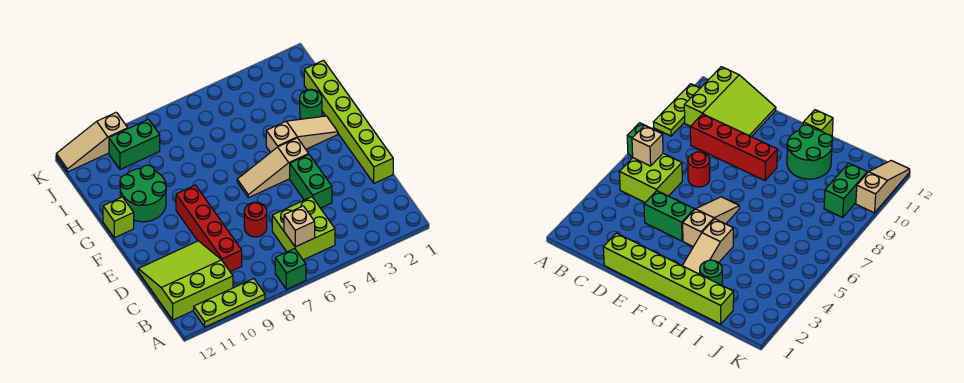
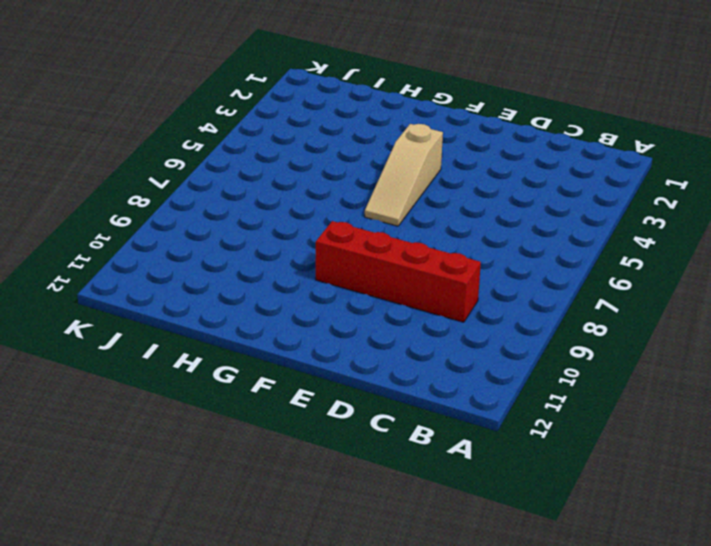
none -> green 1x1 brick [275,249,306,289]
none -> lime 1x3 plate [194,279,265,327]
none -> lime 2x2 brick [272,197,335,260]

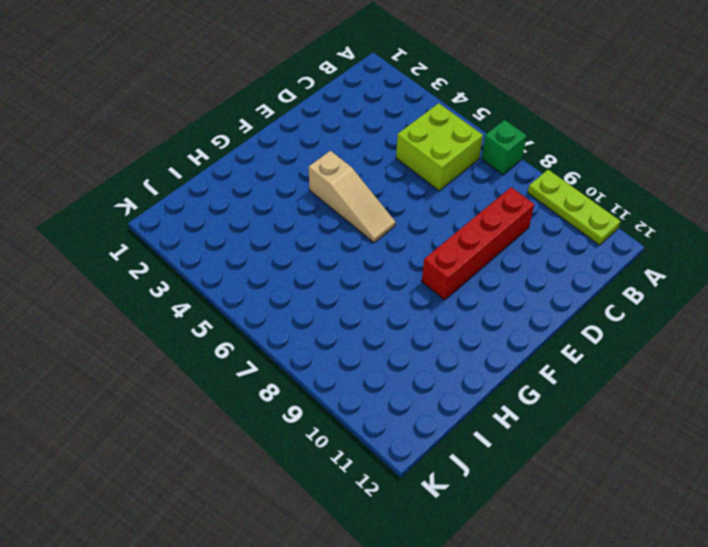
none -> lime 3x3 slope [138,241,233,320]
none -> lime 1x6 brick [304,60,393,183]
none -> green 1x2 brick [290,155,332,208]

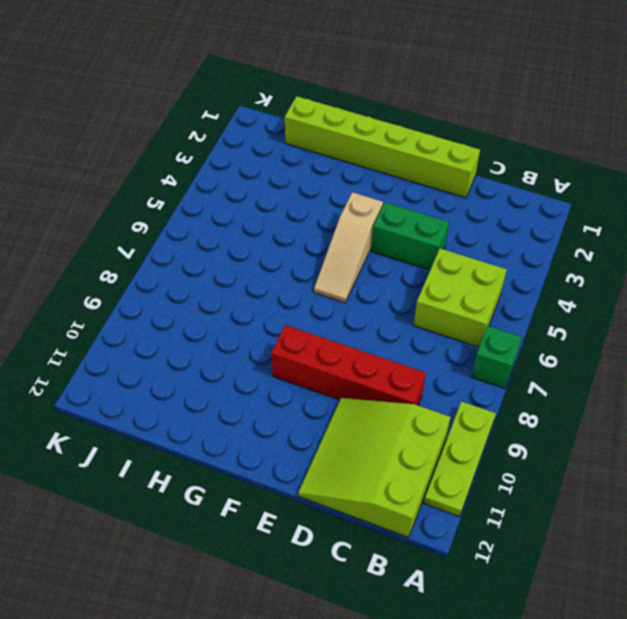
none -> red 1x1 round brick [244,202,267,237]
none -> tan 1x3 slope [266,116,338,153]
none -> green 2x2 round brick [120,165,166,222]

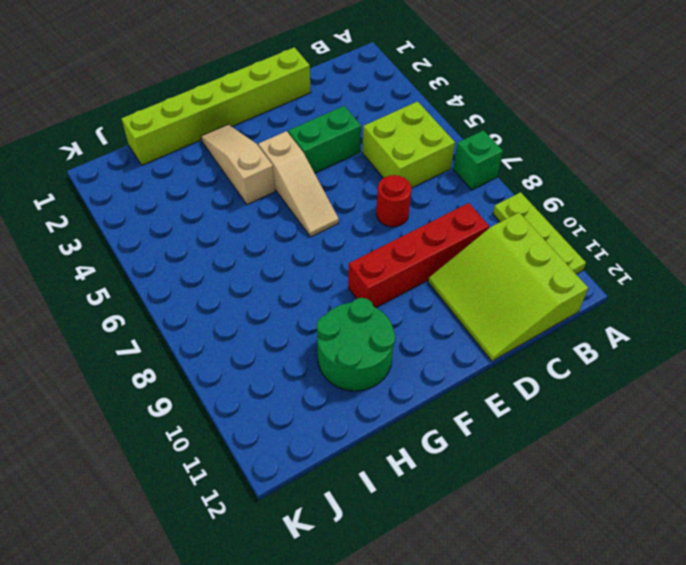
none -> lime 1x1 brick [103,197,134,238]
none -> green 1x1 round brick [300,89,322,119]
none -> green 1x2 brick [109,119,160,170]

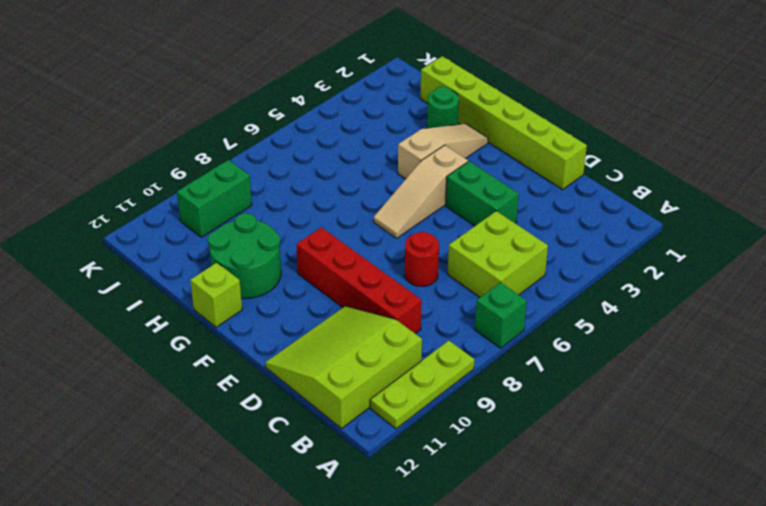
none -> tan 1x3 slope [56,112,128,172]
none -> tan 1x1 brick [284,206,315,247]

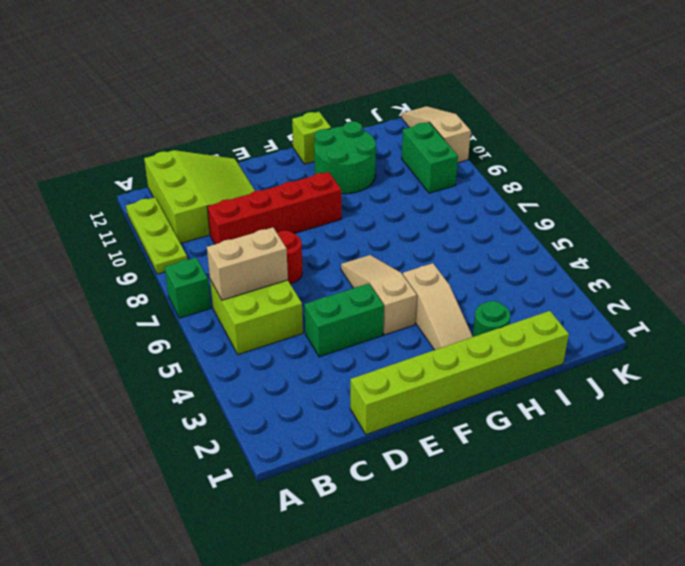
tan 1x2 brick [207,227,288,300] -> tan 1x1 brick [284,206,315,247]

